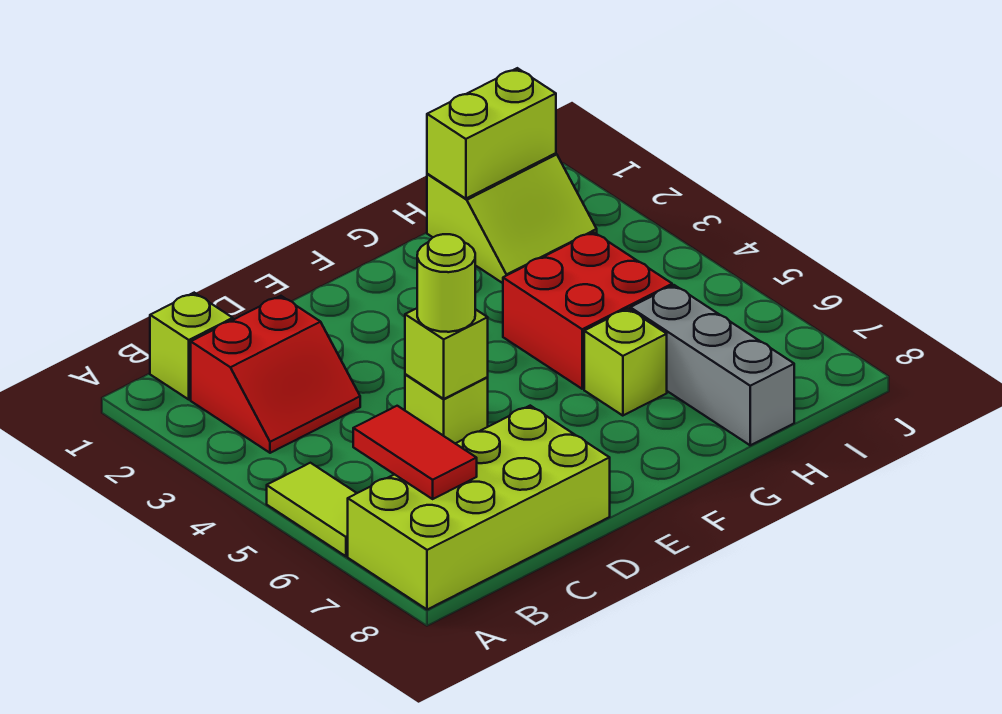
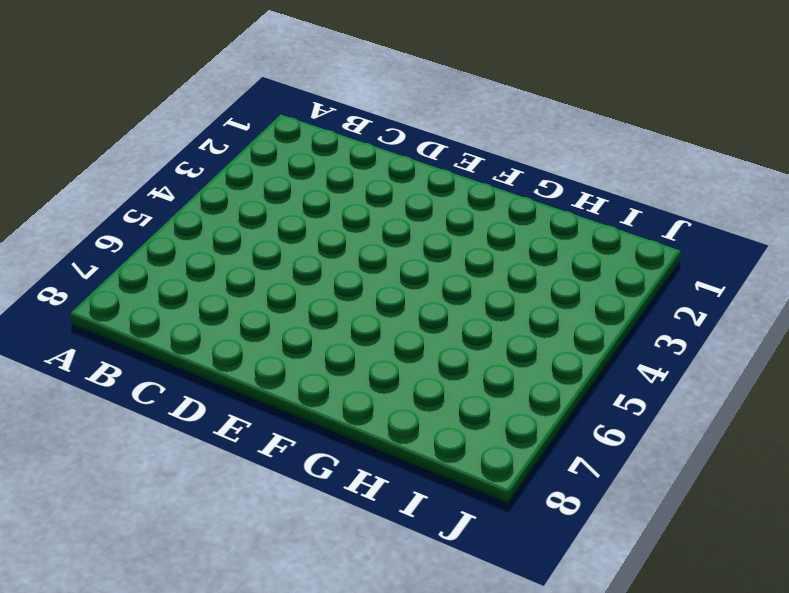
none -> lime 1x2 tile [267,463,357,556]
none -> lime 2x4 brick [348,406,610,610]
none -> lime 1x1 brick [150,293,233,399]

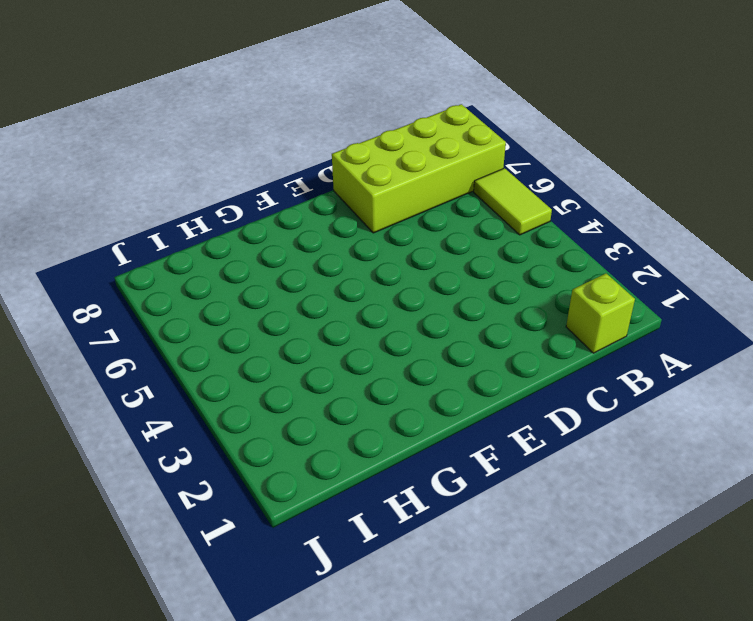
none -> red 2x2 slope [191,296,360,453]
none -> lime 1x1 brick [405,374,488,444]
none -> red 2x2 brick [503,232,672,389]

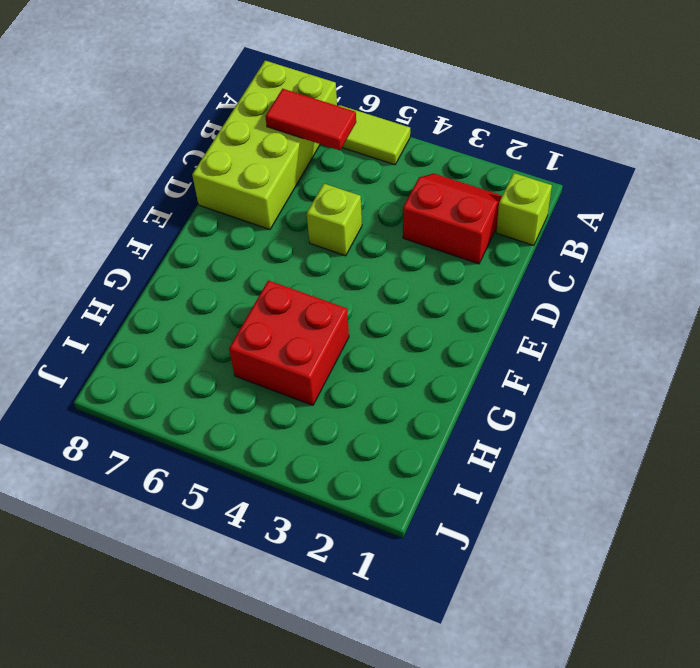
red 2x2 slope [403,174,502,264] -> red 2x2 slope turned to [191,296,360,453]
none -> lime 1x1 brick [584,309,667,416]
none -> lime 2x2 slope [427,153,597,283]
none -> grey 1x3 brick [630,285,794,445]

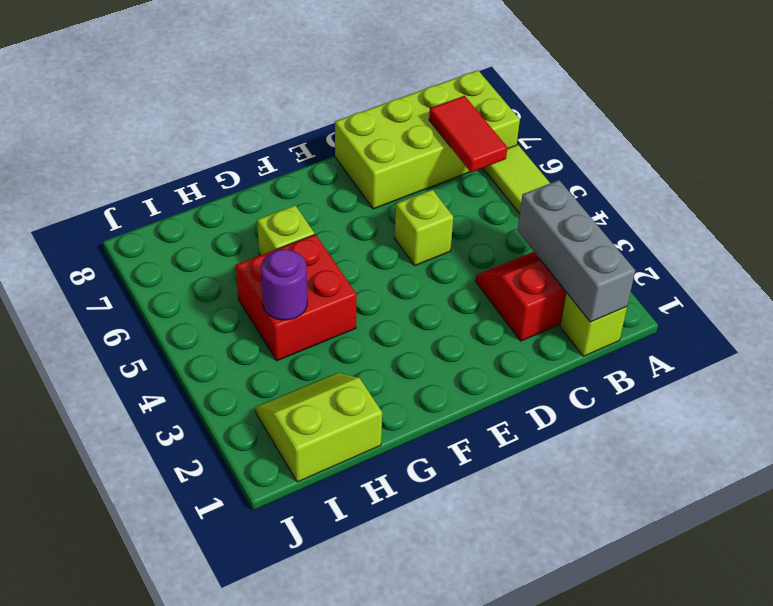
grey 1x3 brick [518,180,635,322] -> grey 1x3 brick moved to [630,285,794,445]
purple 1x1 round brick [261,249,307,320] -> none
none -> lime 1x1 brick [405,308,488,399]
none -> lime 1x2 brick [427,68,556,199]
none -> lime 1x1 round brick [417,234,475,332]

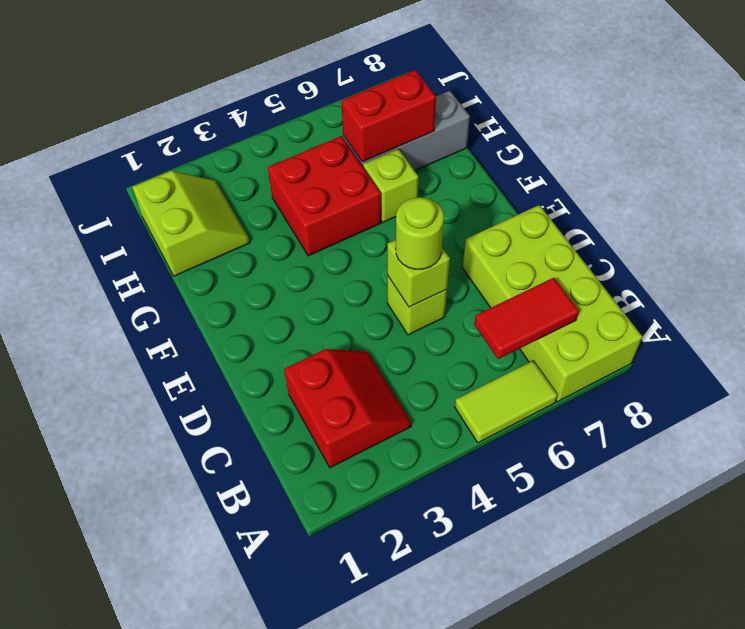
red 1x2 brick [341,70,436,162] -> none
none -> lime 1x1 brick [150,293,233,399]
none -> lime 1x2 brick [427,68,556,199]

